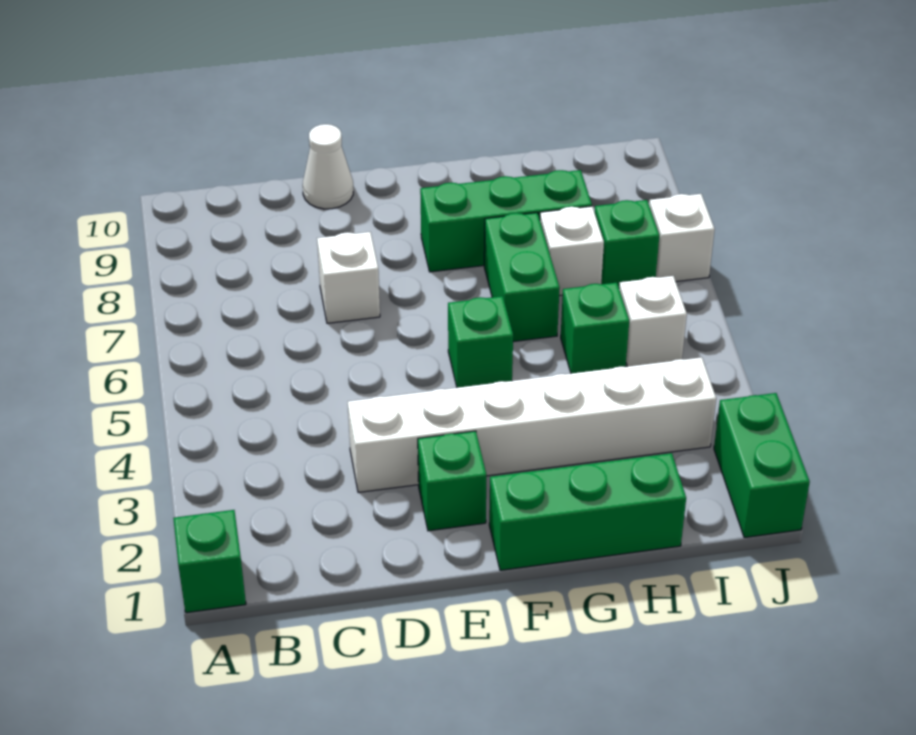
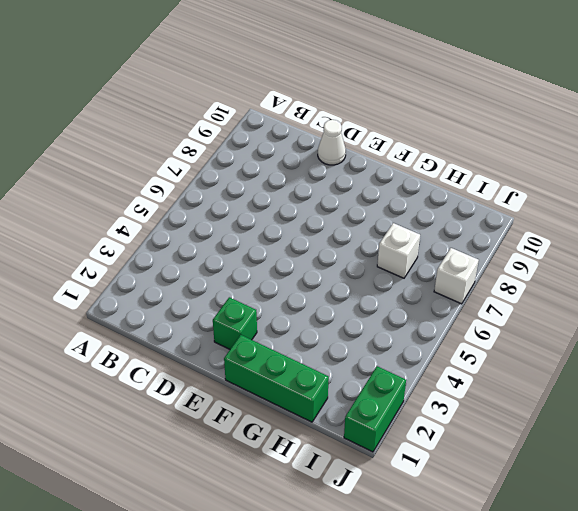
none -> green 1x1 brick [173,510,246,613]
none -> white 1x6 brick [348,357,716,492]
none -> white 1x1 brick [317,232,380,323]

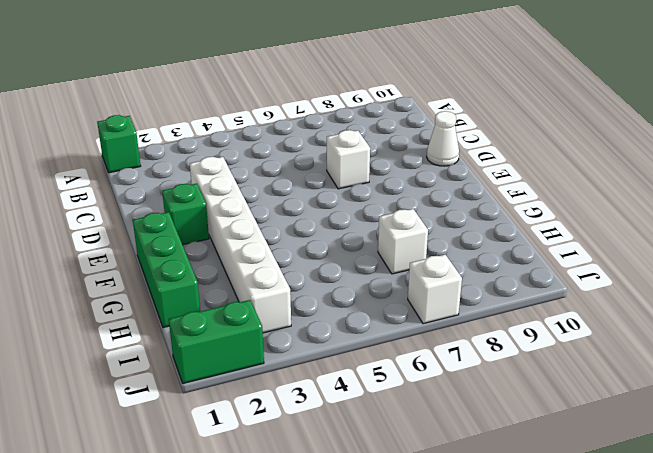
none -> green 1x1 brick [448,296,513,388]
none -> green 1x3 brick [420,170,592,272]
none -> green 1x2 brick [484,213,560,342]

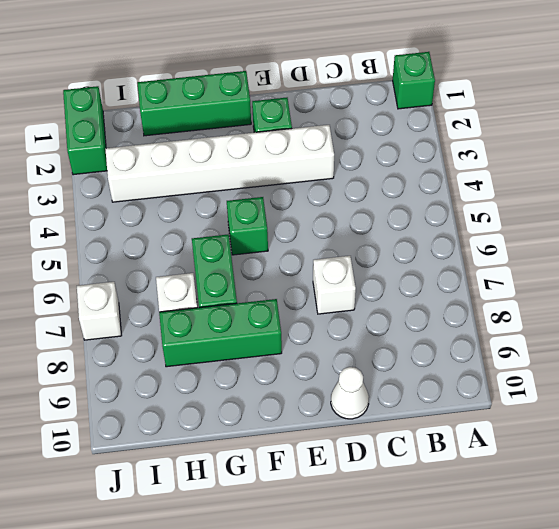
none -> green 1x1 brick [561,283,629,374]
none -> white 1x1 brick [619,276,687,367]
none -> green 1x1 brick [595,200,659,287]

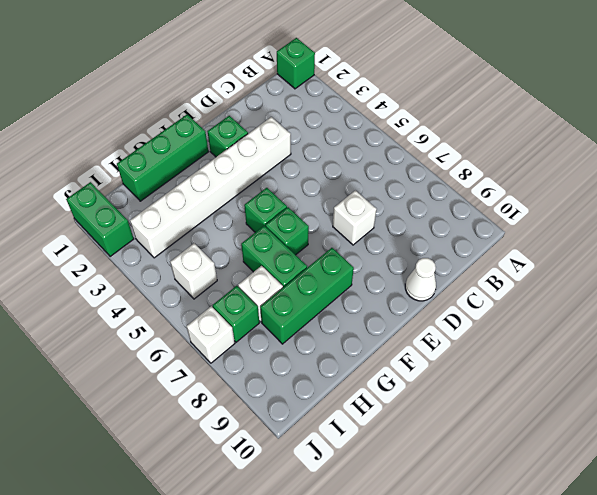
green 1x1 brick [266,207,309,255] -> green 1x1 brick moved to [561,283,629,374]

